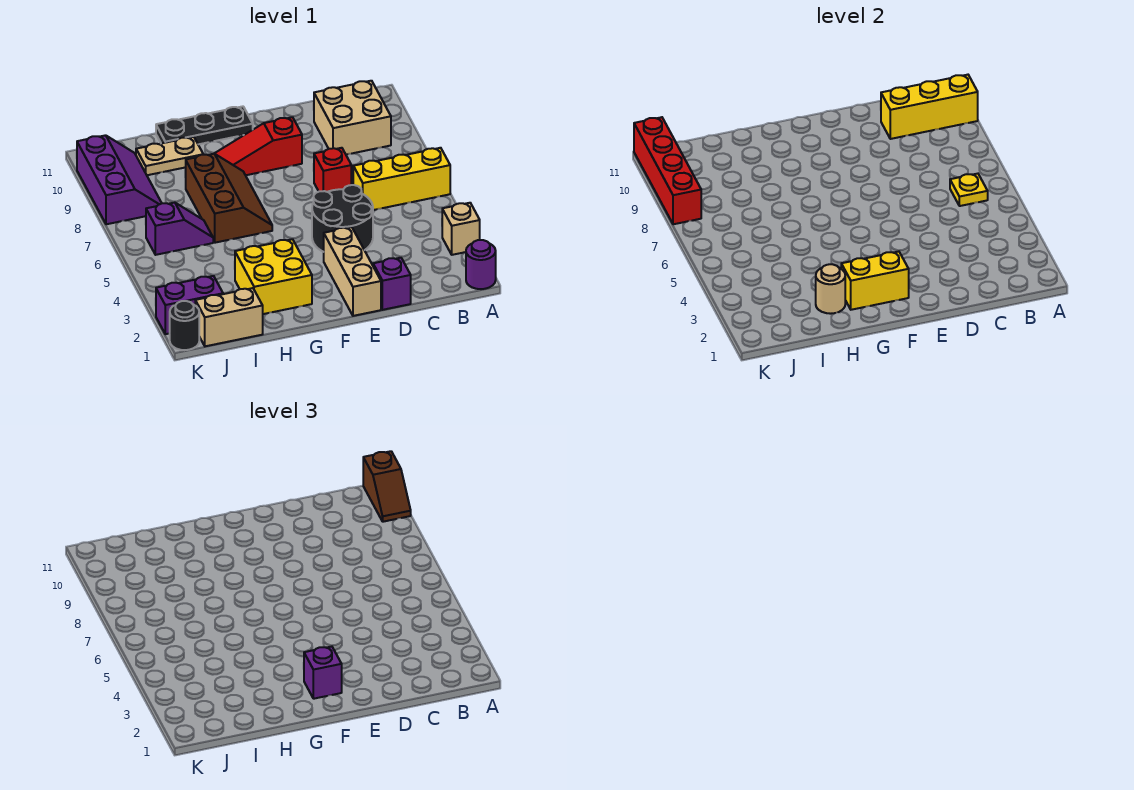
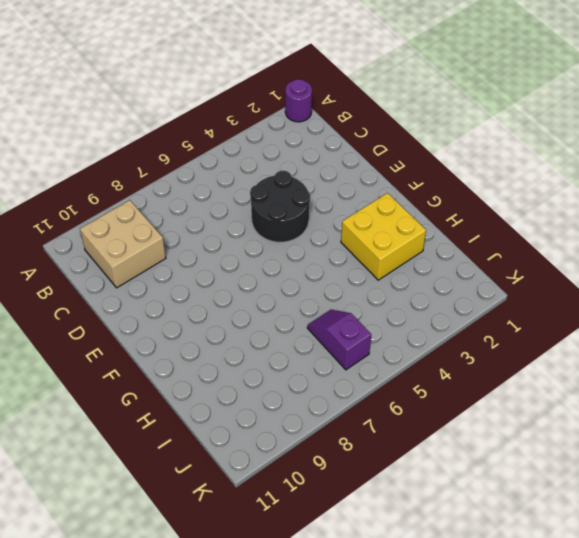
none -> tan 1x1 brick [442,203,480,255]
none -> yellow 1x3 brick [353,148,450,210]
none -> purple 1x1 brick [373,258,411,310]

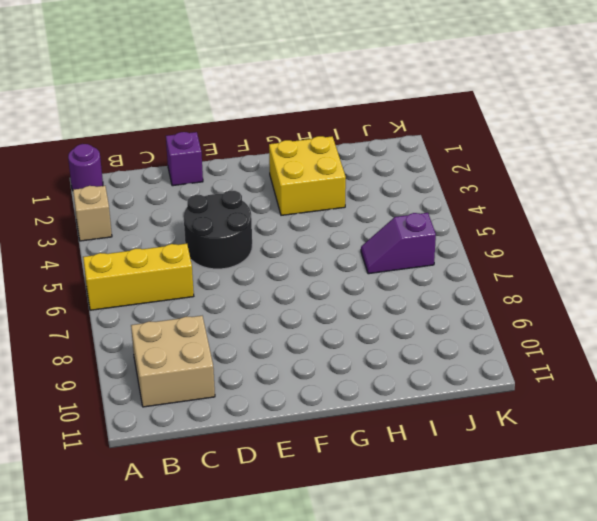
none -> red 1x1 brick [314,148,351,192]
none -> tan 1x3 brick [324,227,381,316]
none -> red 1x3 slope [214,117,302,175]

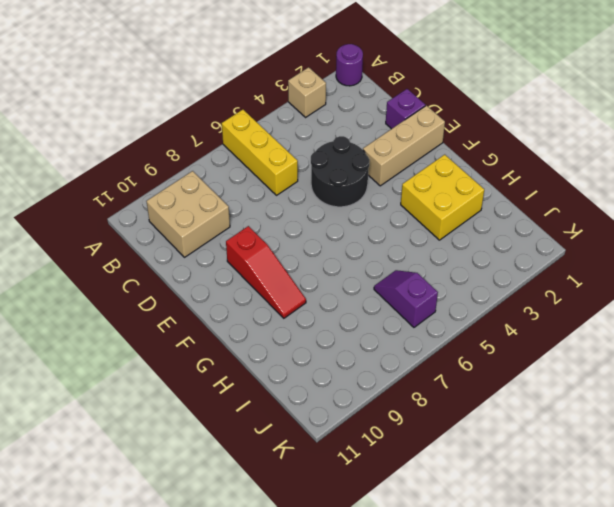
none -> red 1x1 brick [314,148,351,192]
none -> black 1x3 plate [156,106,253,144]
none -> brown 2x3 slope [185,154,272,243]

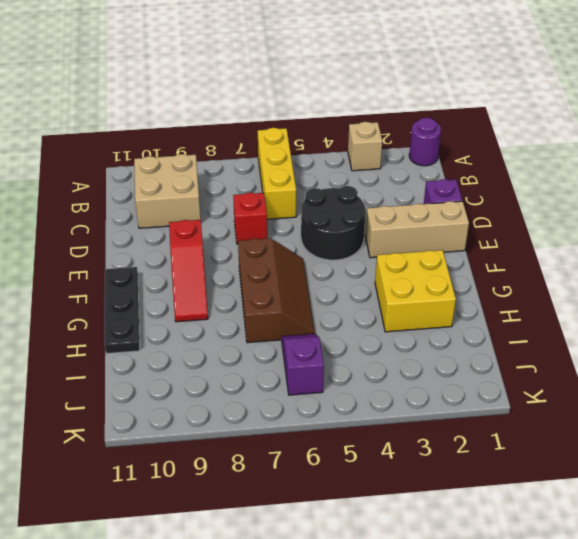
brown 2x3 slope [238,238,315,343] -> brown 2x3 slope turned to [185,154,272,243]
none -> tan 1x2 plate [136,137,203,175]
none -> tan 1x2 brick [195,288,263,346]
none -> purple 1x2 brick [156,276,223,334]

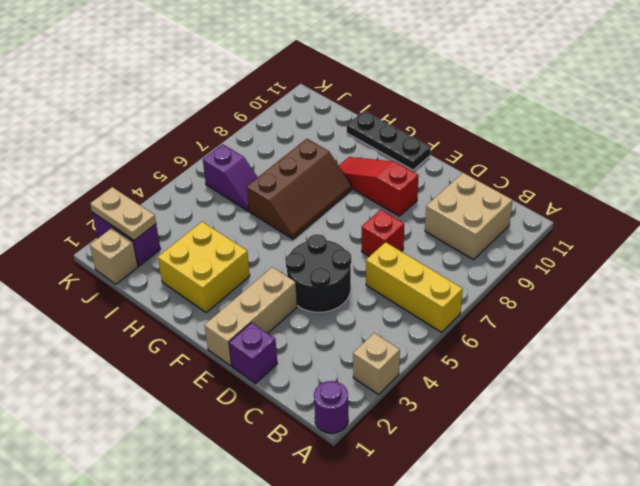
tan 1x1 brick [90,228,138,284] -> tan 1x2 brick [195,288,263,346]
tan 1x2 plate [90,187,156,240] -> tan 1x2 plate moved to [136,137,203,175]
none -> purple 2x3 slope [77,135,162,224]
none -> black 1x1 round brick [170,301,199,350]
none -> yellow 1x3 brick [881,75,978,139]

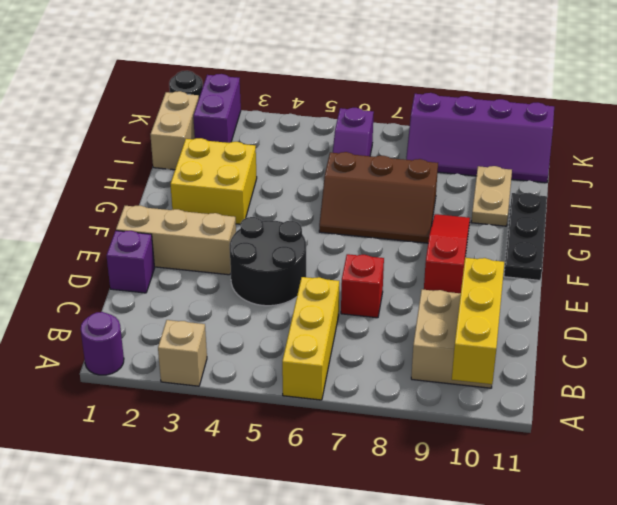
purple 2x4 slope [406,93,554,183] -> purple 2x3 slope [77,135,162,224]
none -> yellow 1x1 plate [950,174,988,206]
none -> yellow 1x2 brick [841,252,909,310]
none -> tan 1x1 round brick [816,264,845,314]

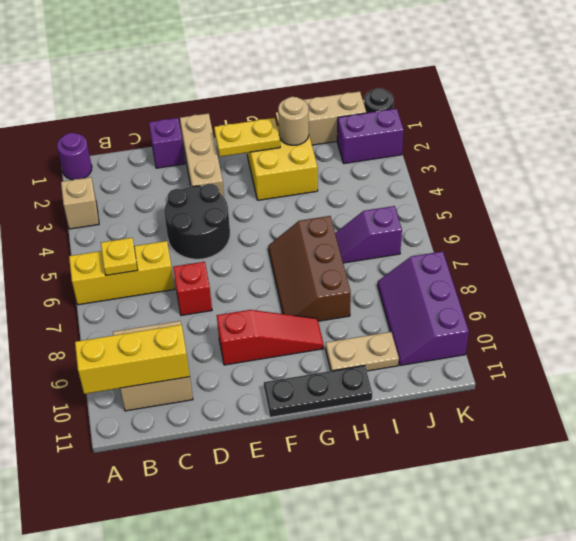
yellow 1x2 plate [214,118,280,157] -> yellow 1x2 brick [841,252,909,310]
none -> red 1x4 brick [634,117,701,224]
none -> brown 1x2 slope [363,451,411,522]
none -> purple 1x1 brick [304,647,342,699]

